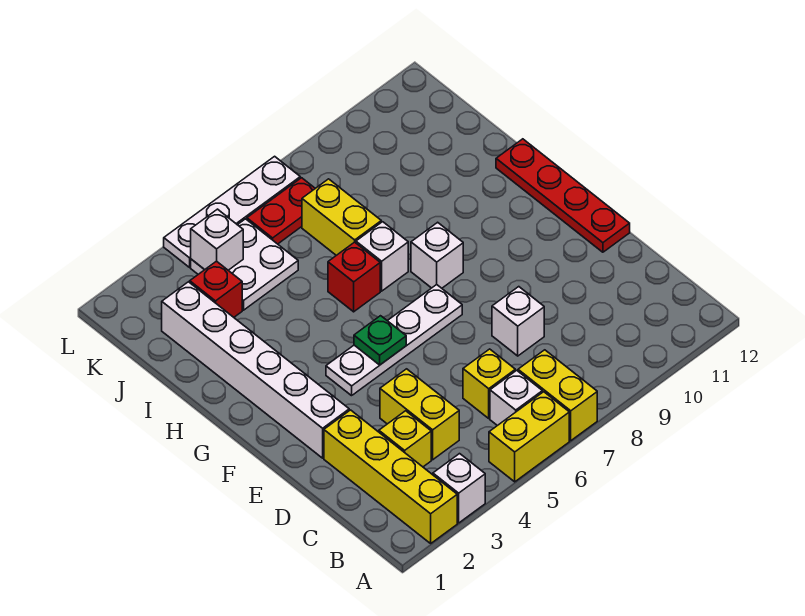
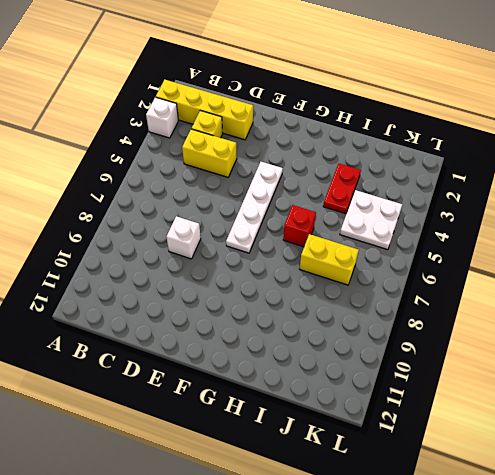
red 1x2 plate [323,164,361,214] -> red 1x2 plate moved to [247,178,315,244]
none -> yellow 1x2 brick [489,392,569,482]
none -> yellow 1x2 brick [518,350,597,441]
none -> white 1x1 brick [490,370,542,426]

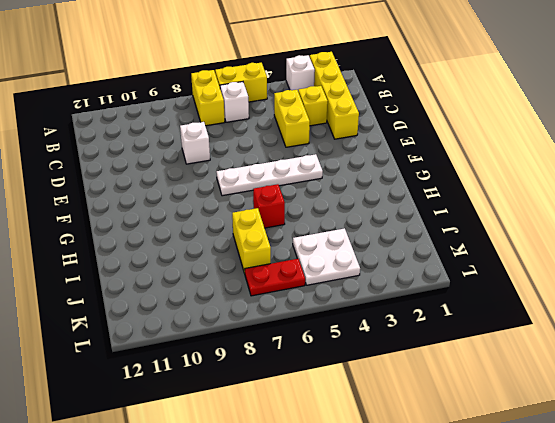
none -> yellow 1x1 brick [463,349,515,418]
none -> white 1x6 brick [162,282,349,458]
none -> red 1x4 plate [496,139,630,252]

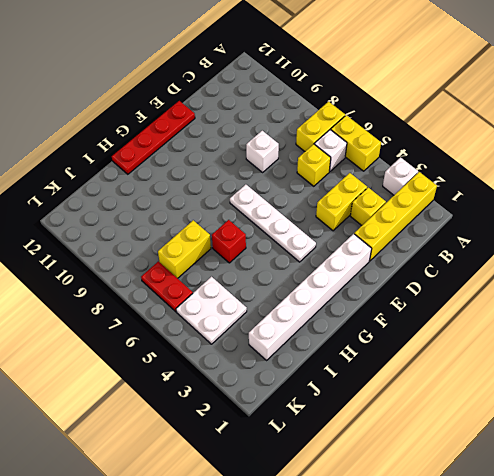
none -> white 1x1 brick [411,222,463,288]
none -> white 1x1 brick [356,222,408,291]
none -> red 1x1 brick [190,261,242,317]

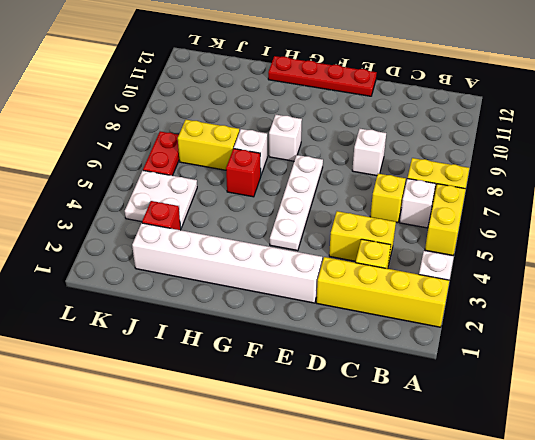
none -> white 1x4 plate [164,156,300,267]
none -> green 1x1 plate [354,316,406,365]
none -> white 1x1 brick [191,209,243,270]

